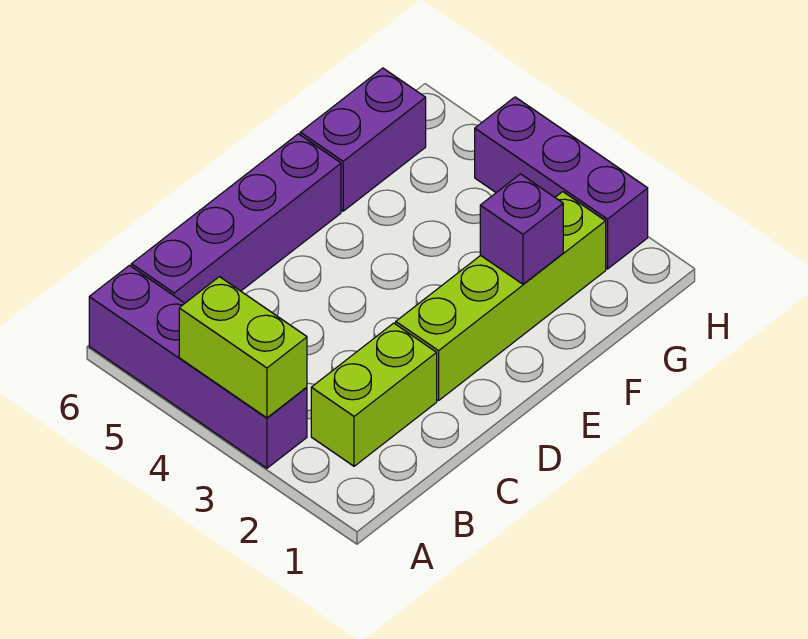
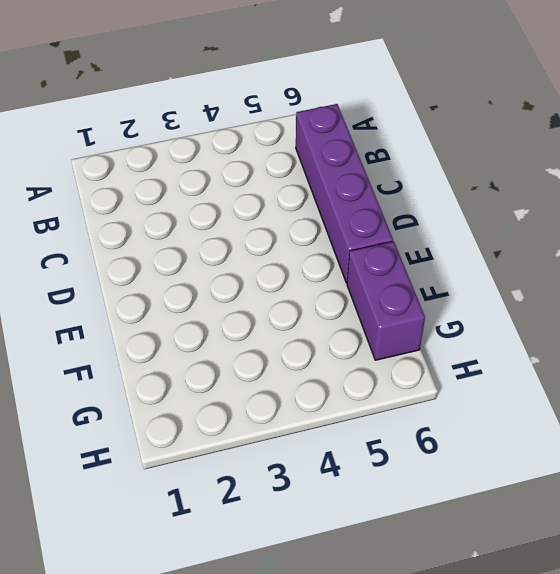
none -> purple 1x4 brick [89,265,307,468]
none -> lime 1x2 brick [311,323,437,466]

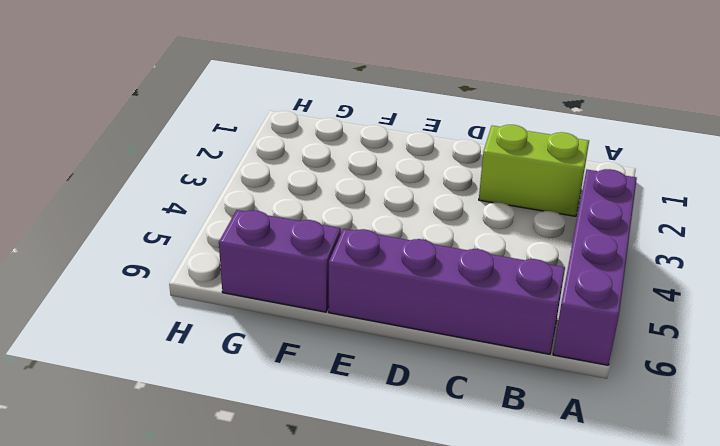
none -> lime 1x4 brick [396,192,606,400]
none -> purple 1x3 brick [475,97,648,269]

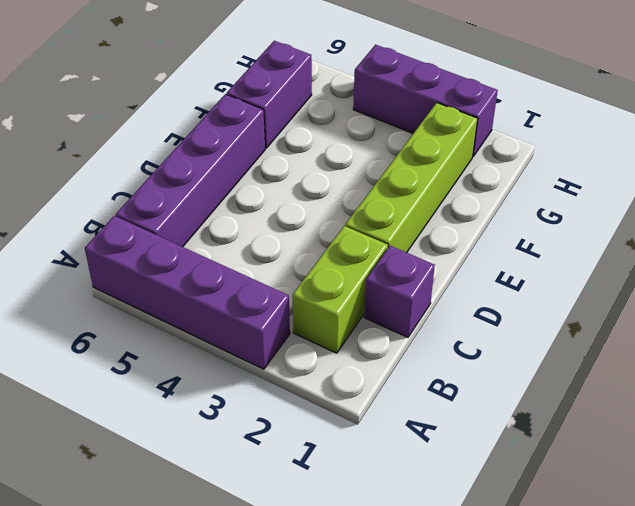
purple 1x1 brick [364,246,435,337] -> purple 1x1 brick moved to [480,174,563,284]
none -> lime 1x2 brick [179,277,307,418]

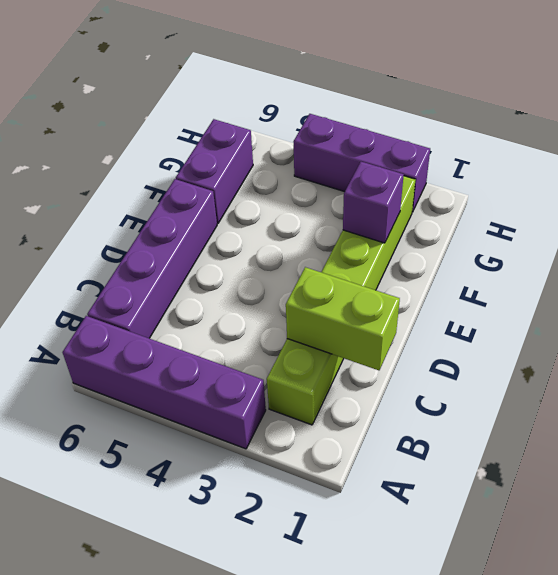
lime 1x2 brick [286,267,400,370] -> lime 1x2 brick moved to [179,277,307,418]

